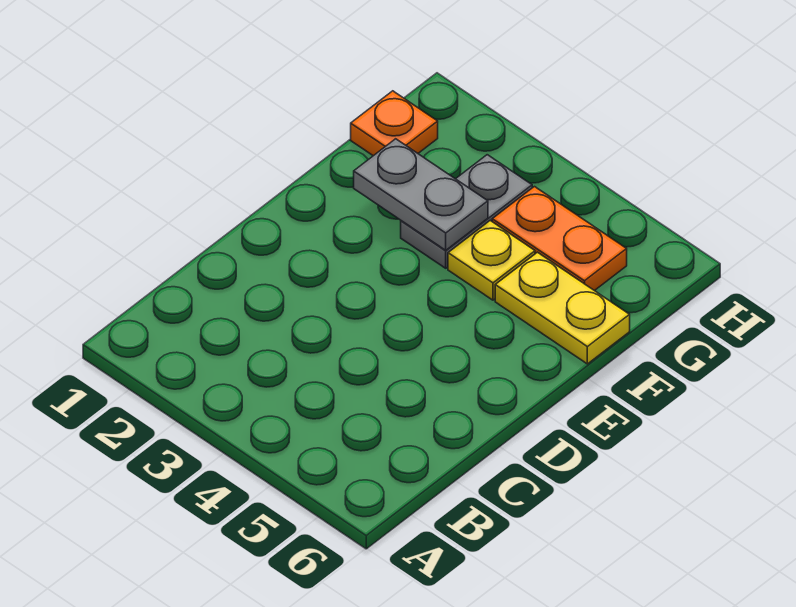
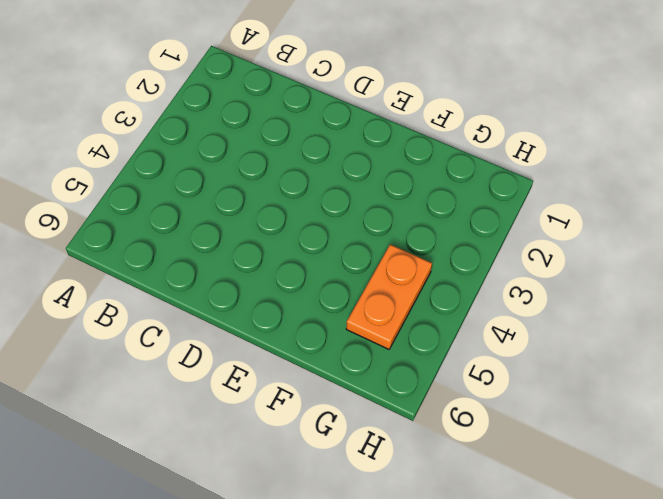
none -> grey 1x2 plate [401,155,532,268]
none -> yellow 1x1 plate [448,221,535,300]

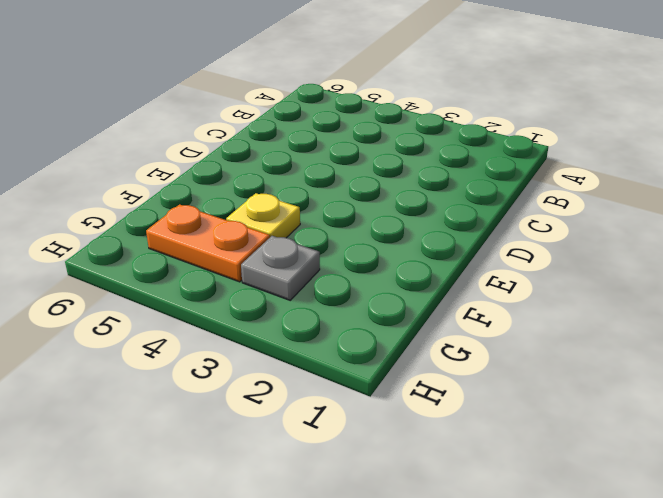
grey 1x1 plate [241,236,320,300] -> grey 1x2 plate [401,155,532,268]
none -> yellow 1x2 plate [495,252,630,364]
none -> orange 1x1 plate [351,91,438,156]

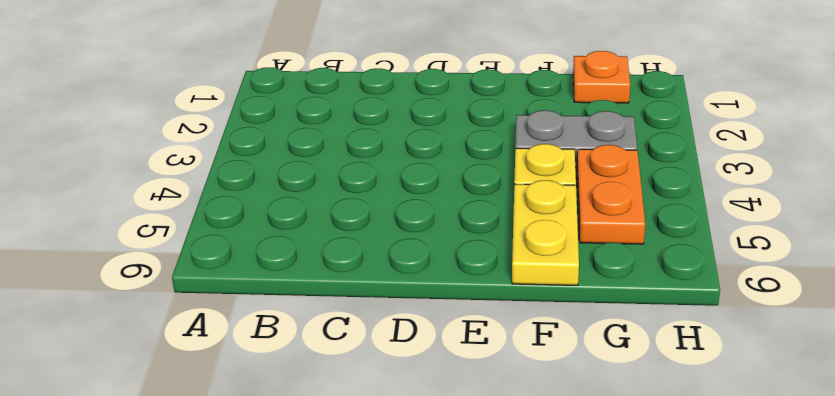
none -> grey 1x2 plate [354,139,488,250]

